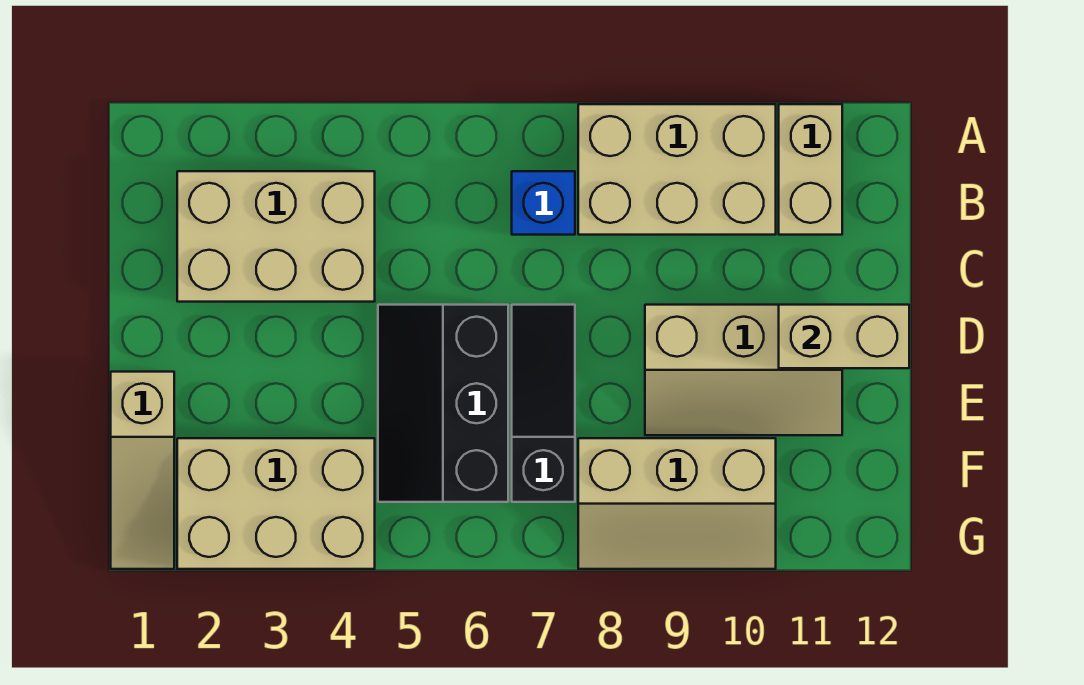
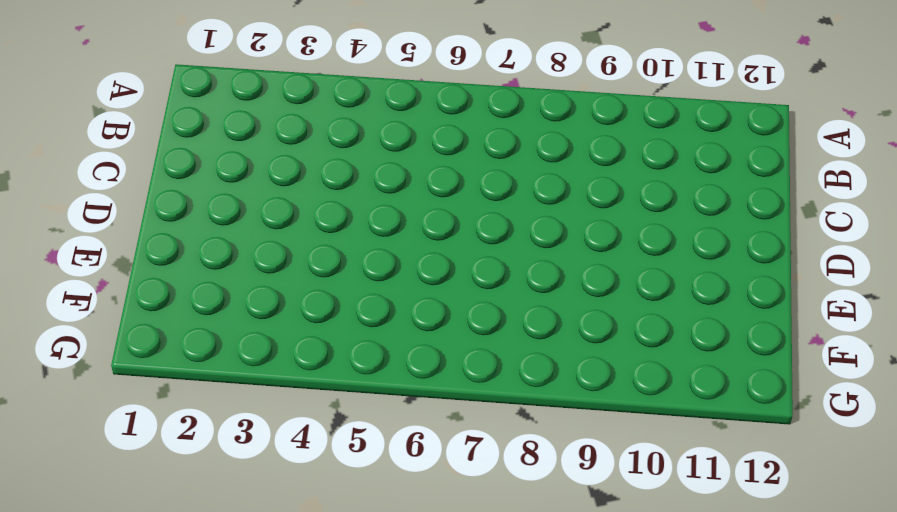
none -> tan 2x3 brick [578,104,776,235]
none -> tan 1x2 brick [779,104,842,235]

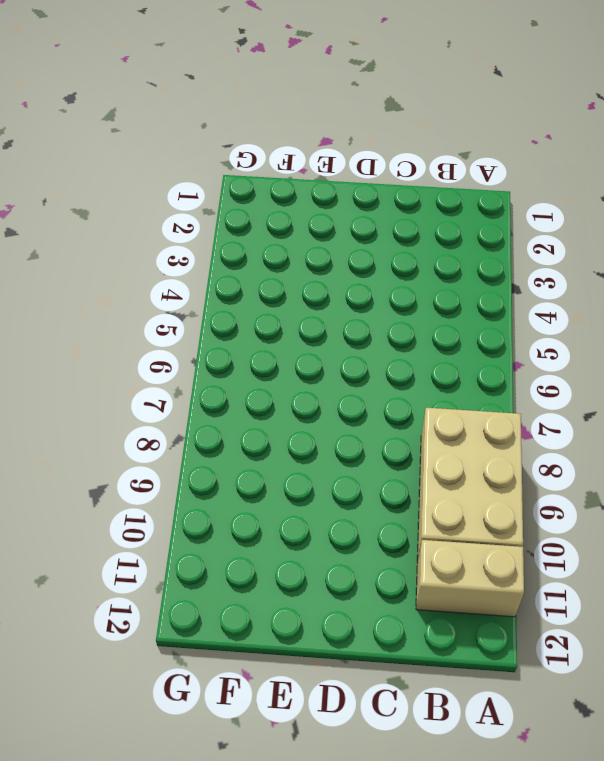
none -> tan 2x3 brick [177,171,375,302]
none -> blue 1x1 brick [512,171,575,235]

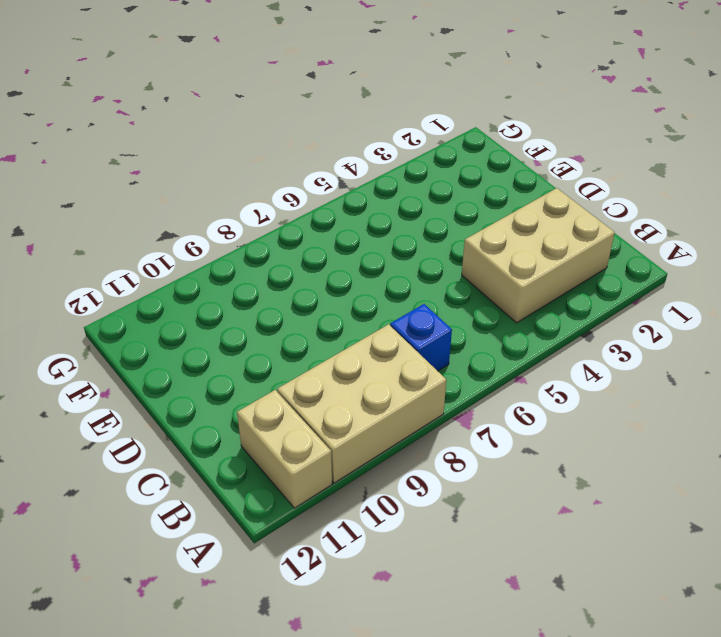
none -> black 2x3 slope [378,305,508,502]
none -> black 1x3 slope [512,305,575,502]

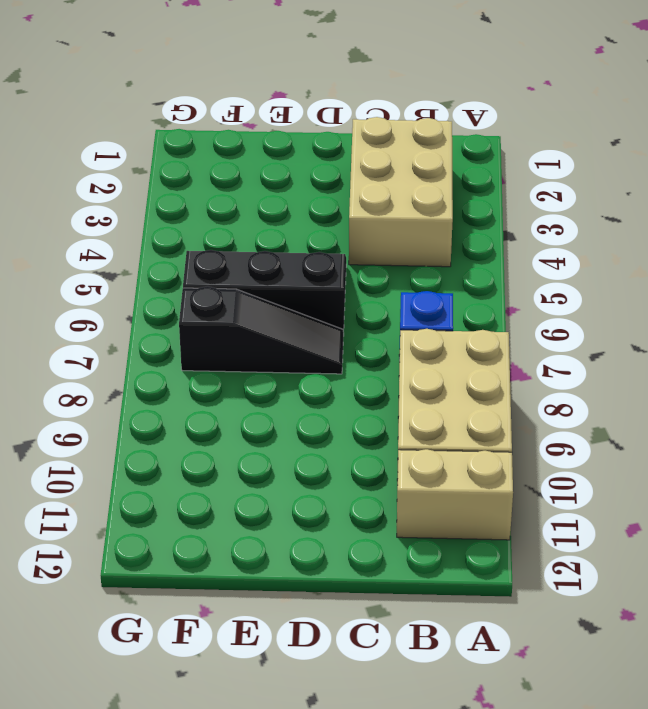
none -> tan 2x3 slope [645,305,842,435]
none -> tan 1x3 slope [111,372,174,569]

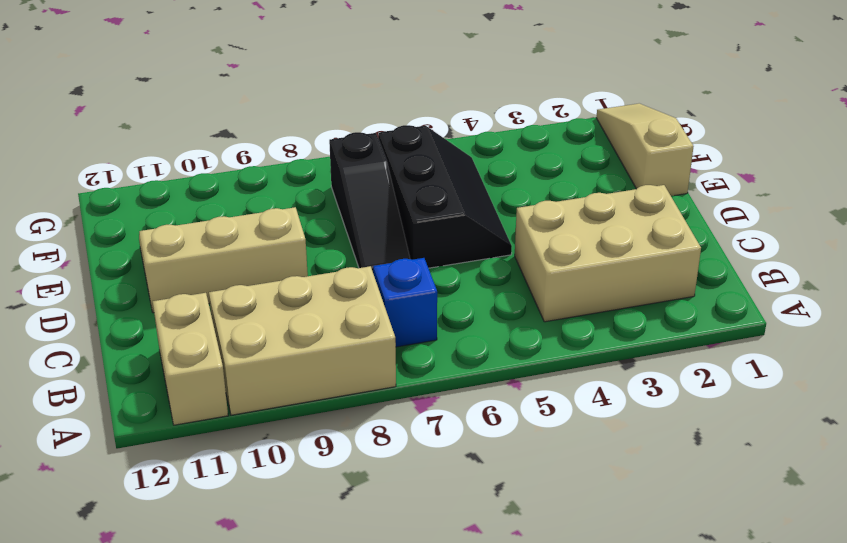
none -> tan 2x3 brick [177,438,375,569]
none -> tan 2x3 slope [578,438,776,569]

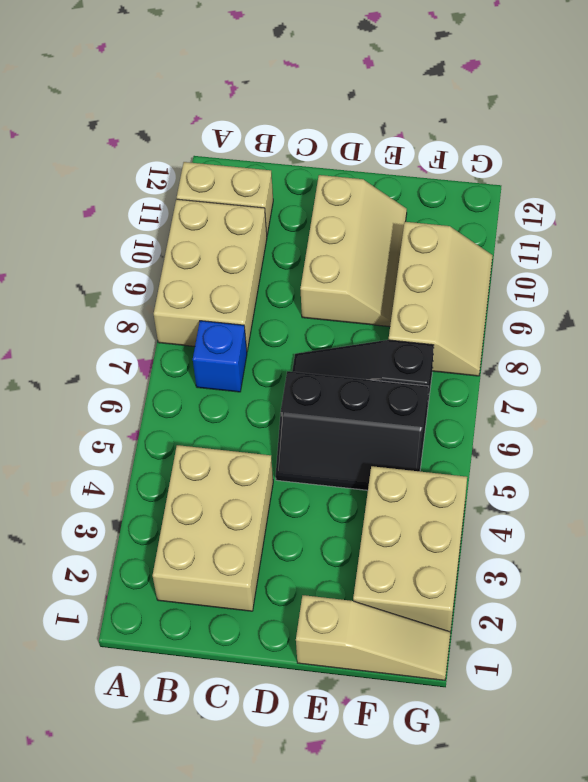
none -> tan 1x2 brick [779,305,909,368]

